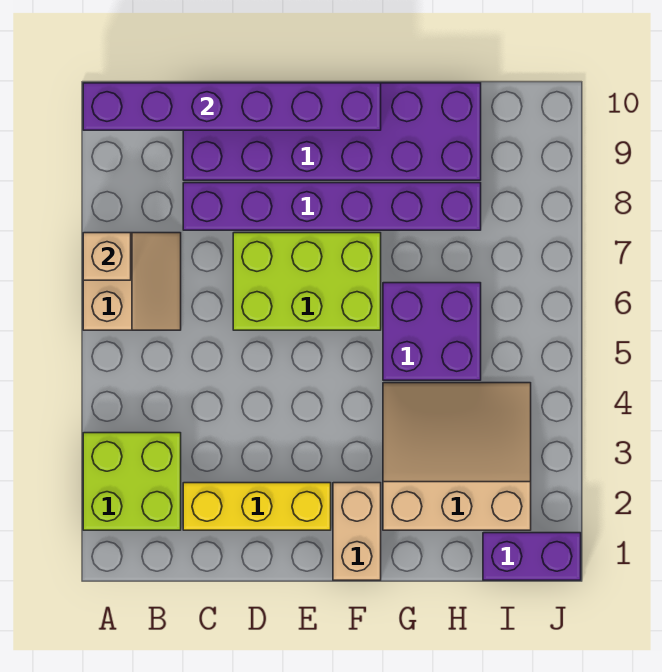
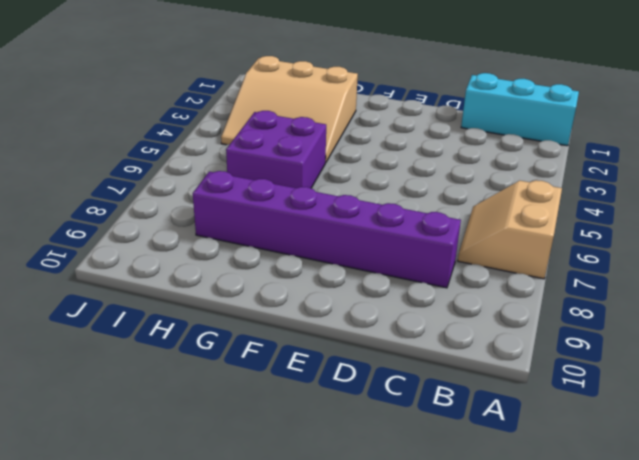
cyan 1x3 brick [461,73,579,146] -> none
none -> lime 2x2 brick [83,433,181,530]
none -> yellow 1x3 brick [183,483,331,530]
none -> purple 2x6 brick [183,83,481,180]

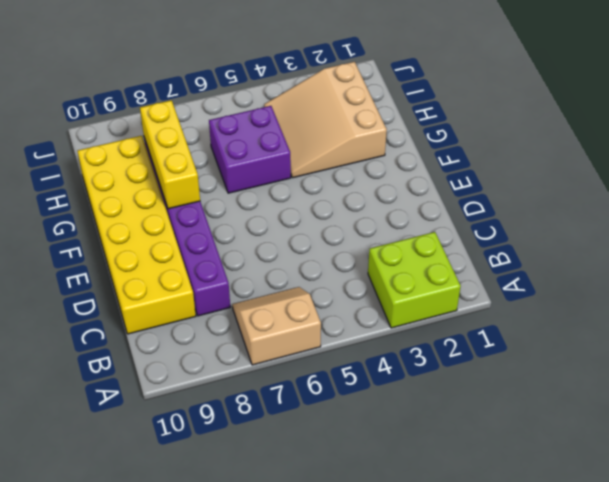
yellow 2x6 brick [78,136,196,334] -> purple 2x6 brick [183,83,481,180]
yellow 1x3 brick [140,100,200,209] -> yellow 1x3 brick moved to [183,483,331,530]
none -> lime 2x3 brick [233,233,381,330]
none -> tan 1x2 brick [333,483,381,580]
none -> purple 1x2 brick [483,533,581,580]

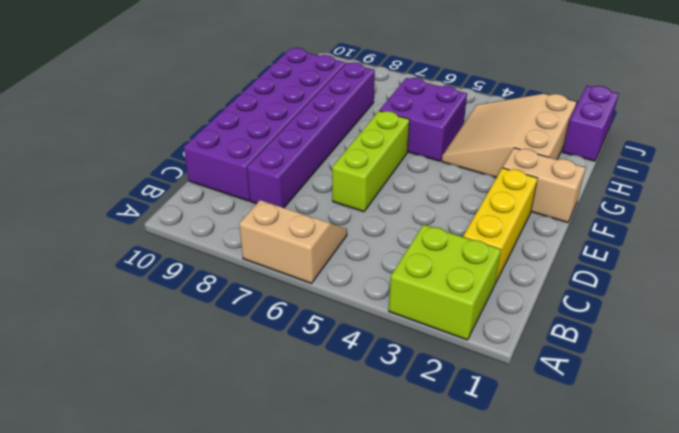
lime 1x3 brick [332,111,410,212] -> lime 2x3 brick [233,233,381,330]
none -> tan 1x1 brick [83,233,131,280]
none -> purple 1x6 brick [83,83,381,130]

